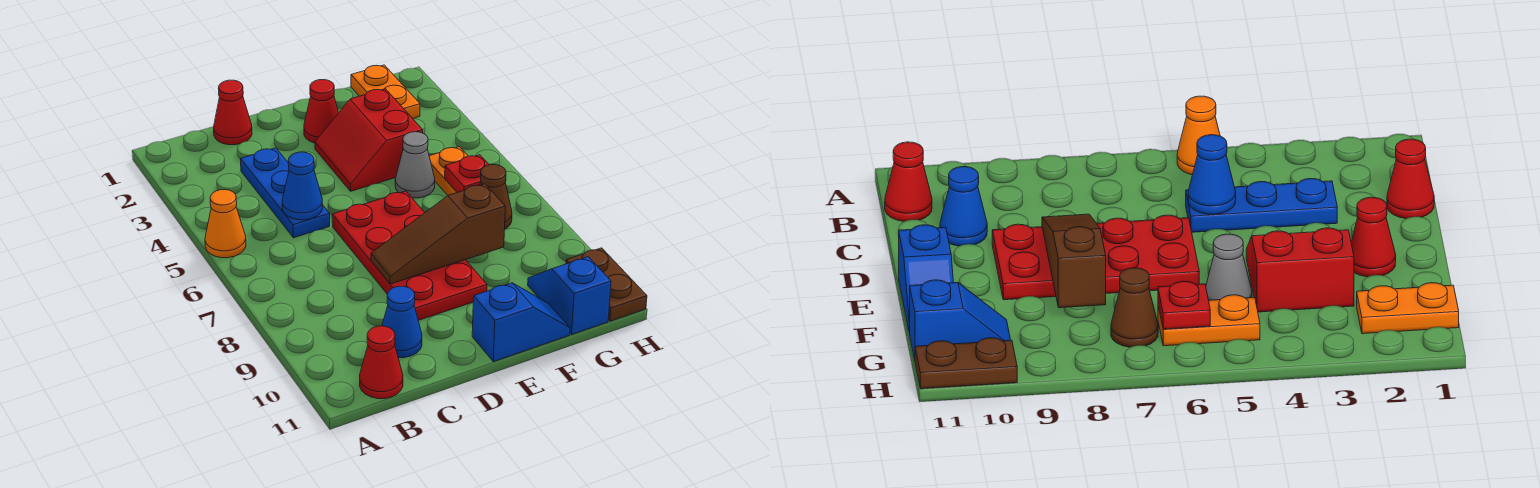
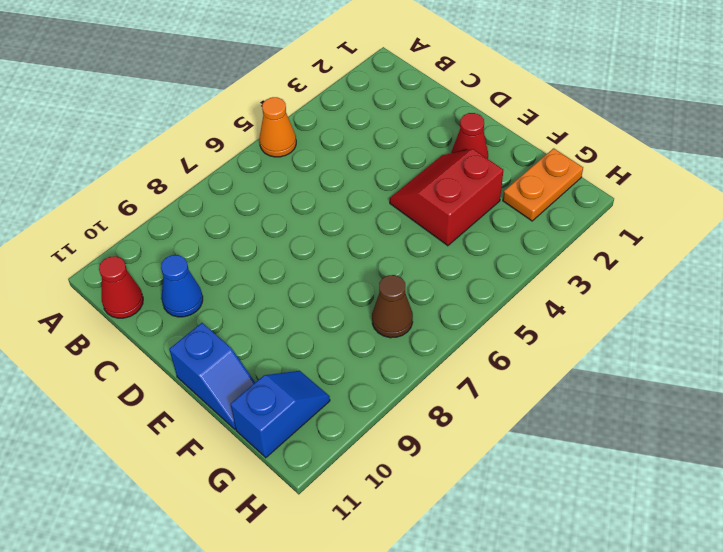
none -> red 1x1 cone [214,80,252,145]
none -> blue 1x3 plate [240,148,330,238]
none -> red 2x4 plate [332,191,487,320]

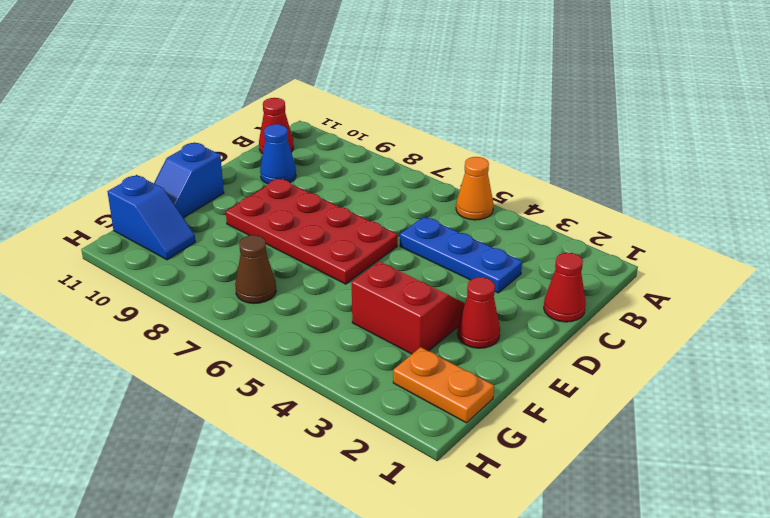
none -> grey 1x1 cone [395,132,435,198]
none -> orange 1x2 plate [429,147,468,195]
none -> brown 1x2 plate [566,248,647,321]

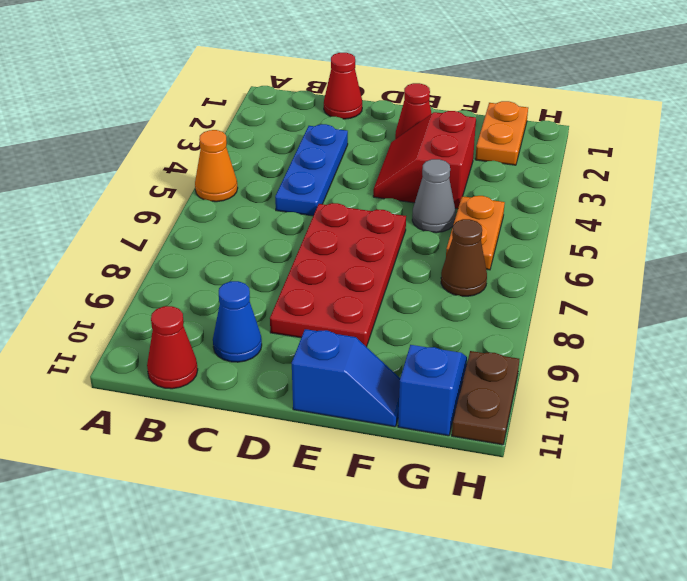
none -> blue 1x1 cone [282,152,323,220]
none -> brown 1x3 slope [371,184,505,284]
none -> red 1x1 plate [445,155,489,192]

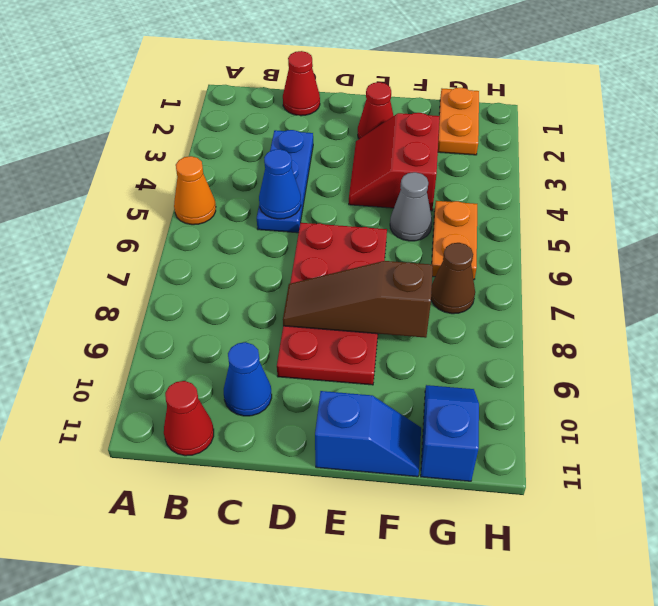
none -> brown 1x2 plate [566,248,647,321]
none -> red 1x1 plate [445,155,489,192]

